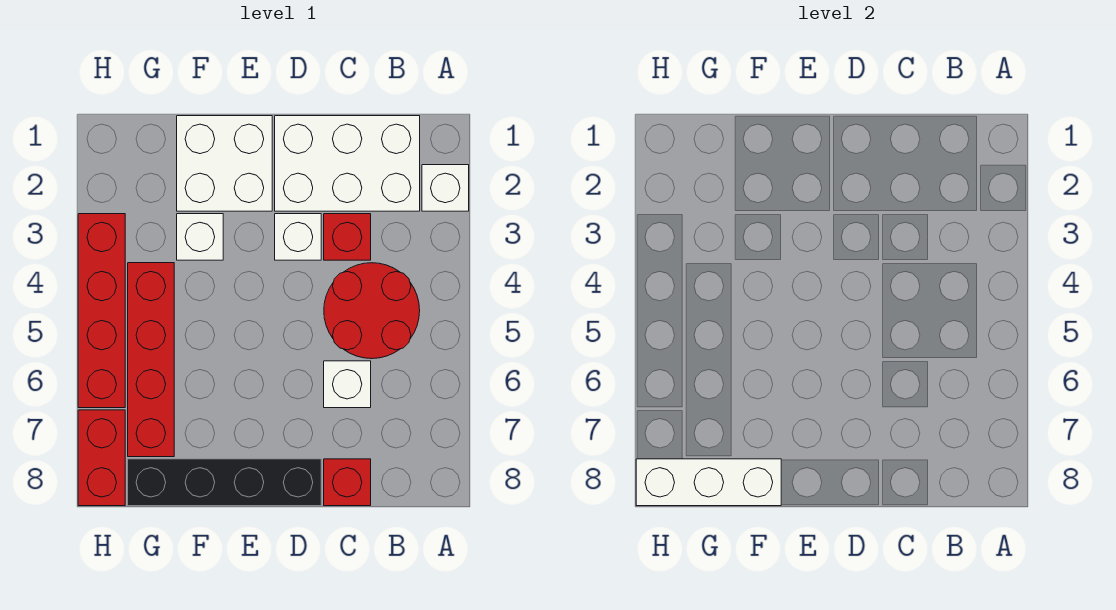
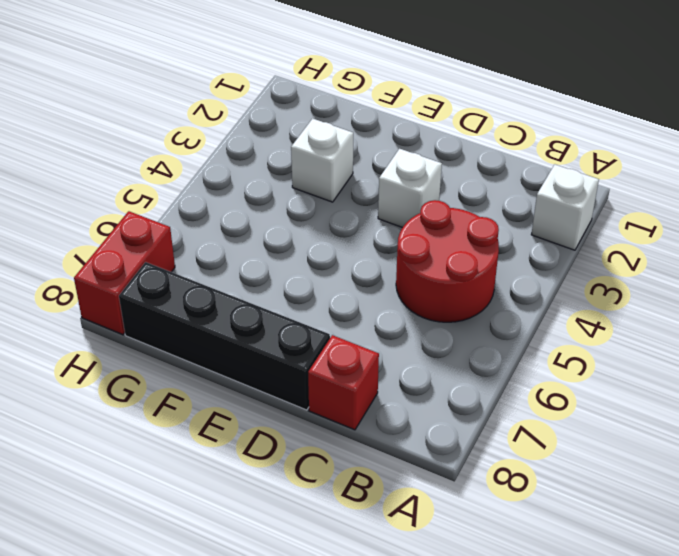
none -> white 2x3 brick [275,116,420,211]
none -> red 1x1 brick [324,214,371,260]
none -> white 1x1 brick [324,361,371,408]

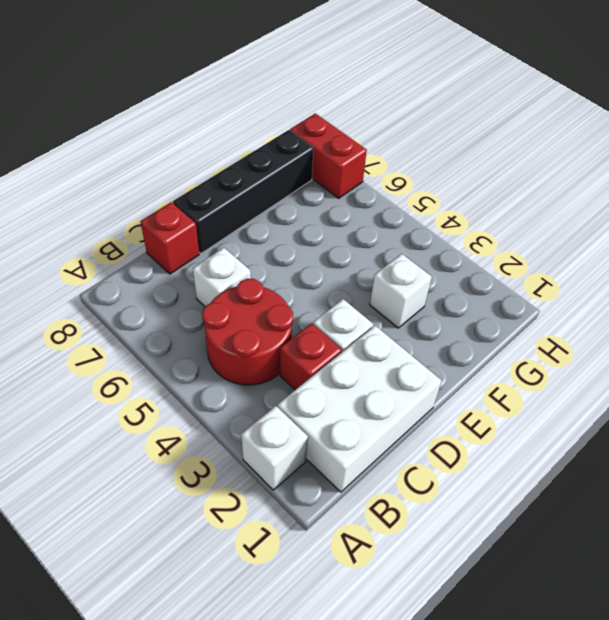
none -> white 2x2 brick [177,116,272,211]
none -> red 1x4 brick [128,263,174,457]
none -> red 1x4 brick [78,214,125,408]

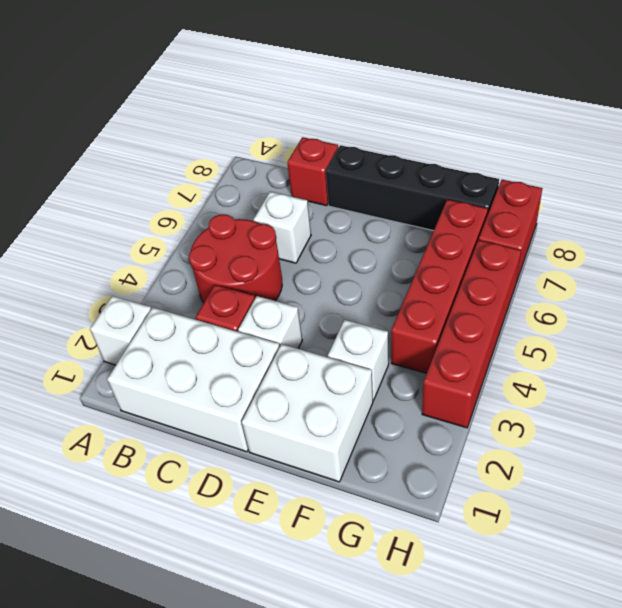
none -> white 1x3 brick [636,459,781,506]

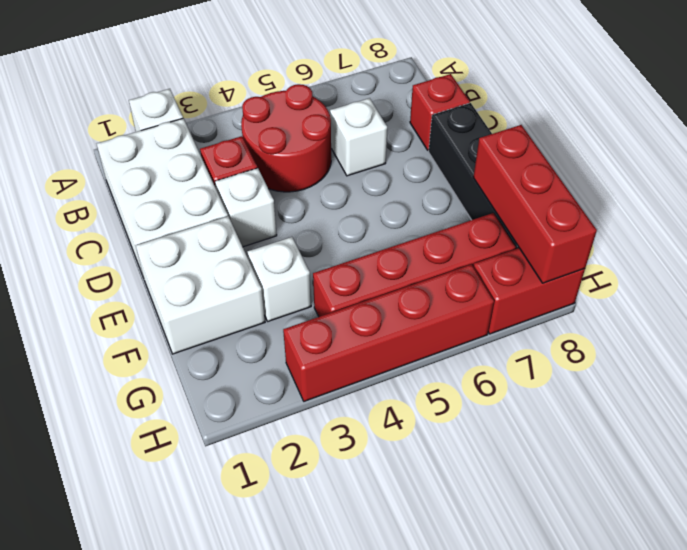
red 1x3 brick [473,125,597,283] -> white 1x3 brick [636,459,781,506]

